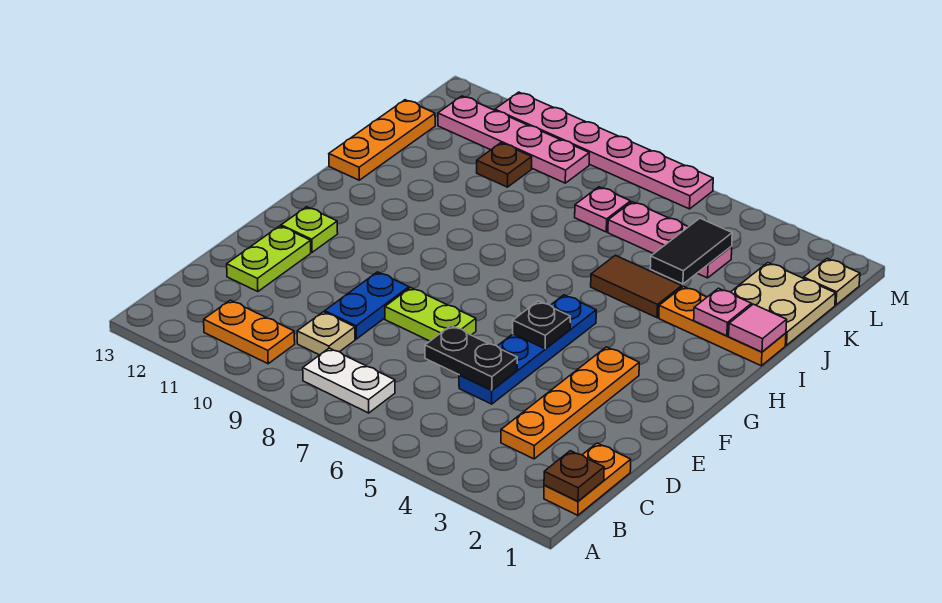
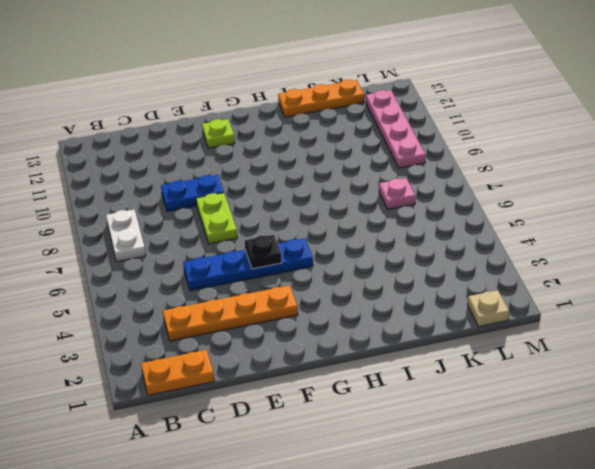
none -> orange 1x2 plate [204,300,295,364]
none -> tan 1x1 plate [297,312,355,355]
none -> lime 1x2 plate [227,226,311,292]

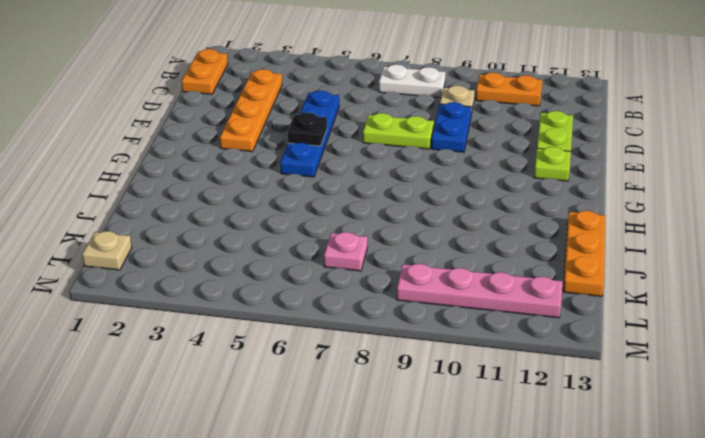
none -> orange 1x3 plate [659,287,786,366]
none -> brown 1x2 tile [591,255,682,318]
none -> tan 2x2 plate [731,263,836,345]

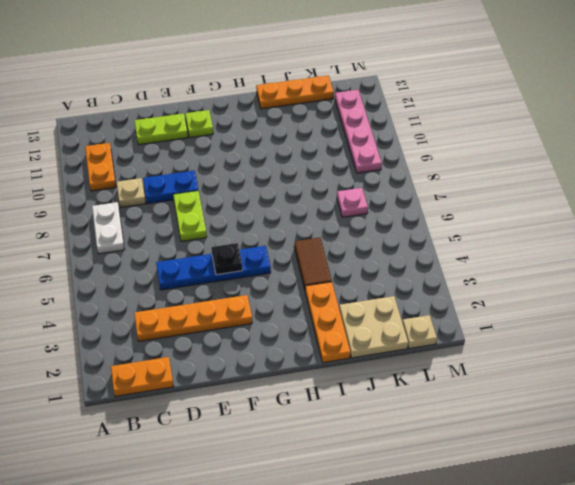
none -> pink 1x3 plate [608,202,732,278]
none -> brown 1x1 plate [477,143,532,187]
none -> pink 1x6 plate [495,92,713,209]

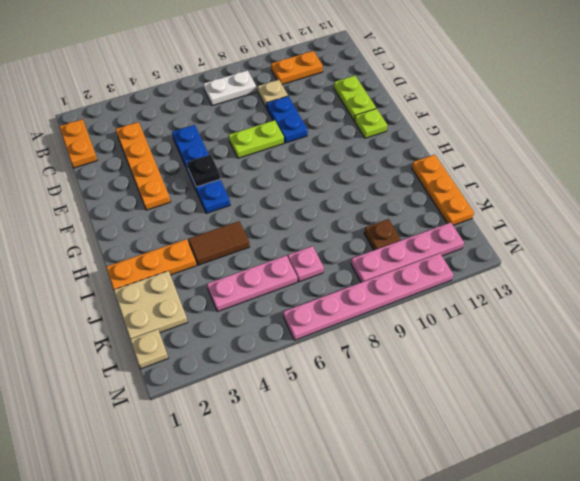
none -> brown 1x1 plate [544,451,604,501]
none -> black 1x2 plate [425,326,517,390]
none -> pink 1x1 tile [729,304,787,352]

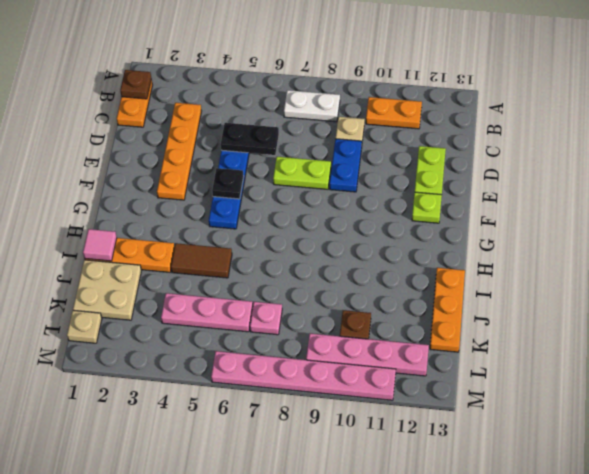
none -> pink 1x1 plate [694,288,751,336]
none -> black 1x2 tile [650,218,732,284]

